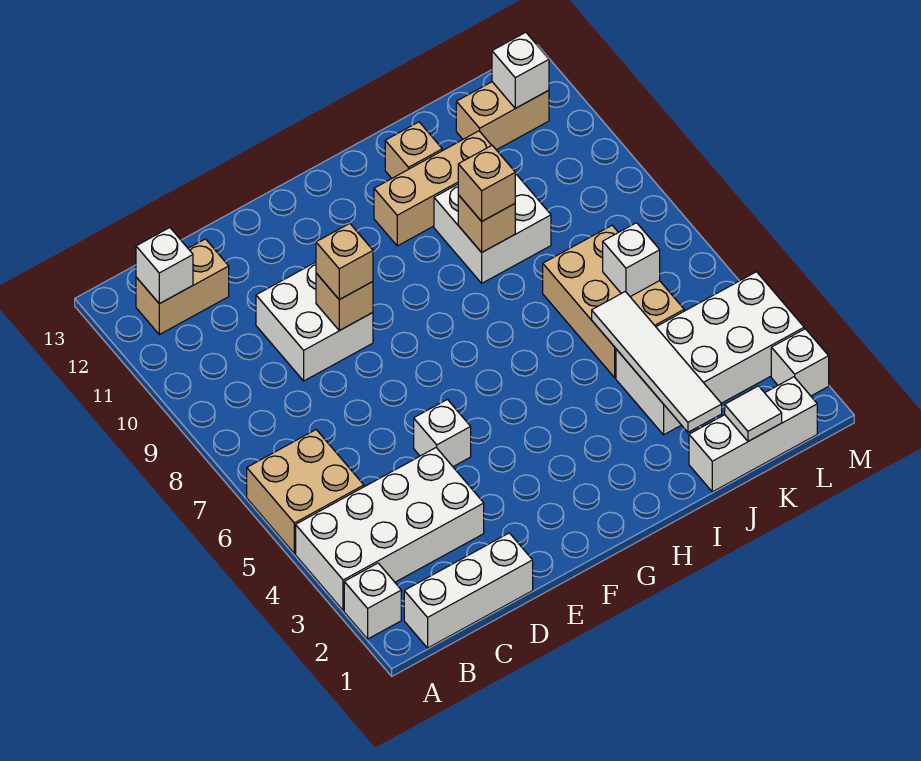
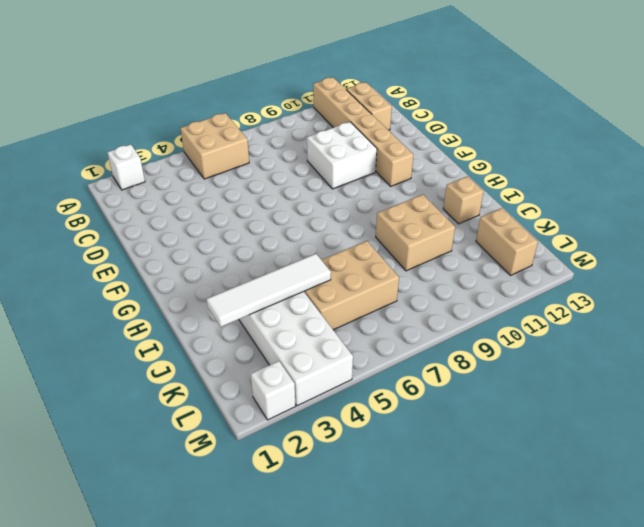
tan 1x6 brick [313,77,413,186] -> none
tan 2x2 brick [376,195,455,271] -> white 2x2 brick [434,173,551,283]
none -> white 2x4 brick [296,448,484,611]
none -> white 1x3 brick [404,533,533,648]
none -> white 1x1 brick [414,399,471,467]

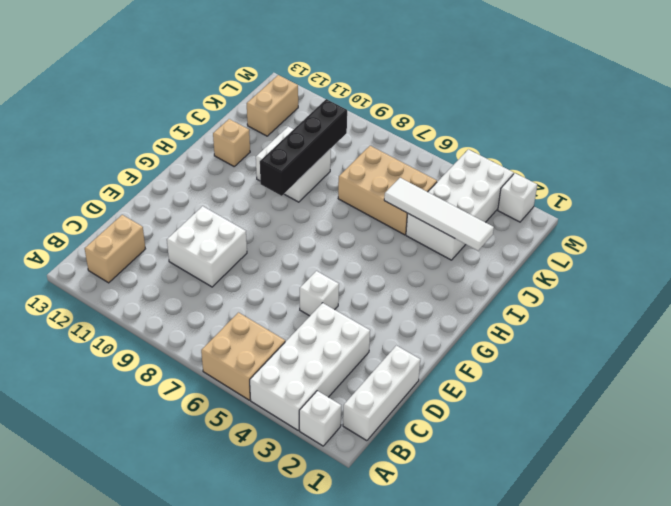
black 1x4 brick [260,99,347,196] -> tan 1x1 brick [458,195,515,252]
none -> tan 1x3 brick [374,131,491,246]
none -> white 1x3 brick [689,377,817,492]
none -> white 1x1 brick [136,228,193,304]

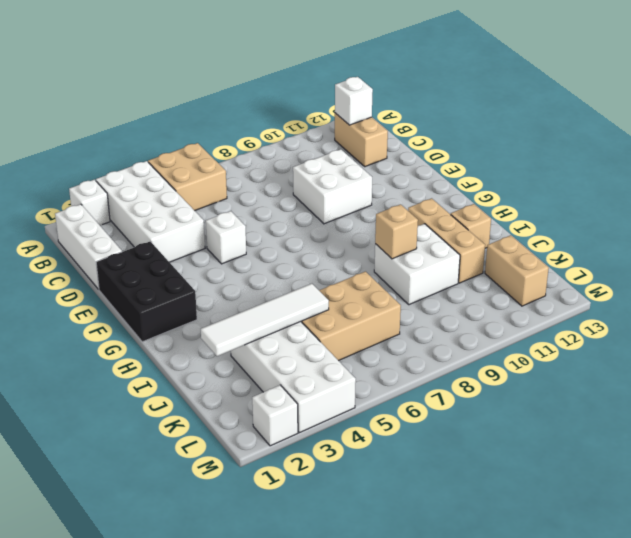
black 2x3 brick [96,241,197,342] -> none
none -> white 1x3 brick [689,377,817,492]
none -> tan 1x1 brick [316,273,373,331]
none -> white 1x1 tile [725,386,782,441]

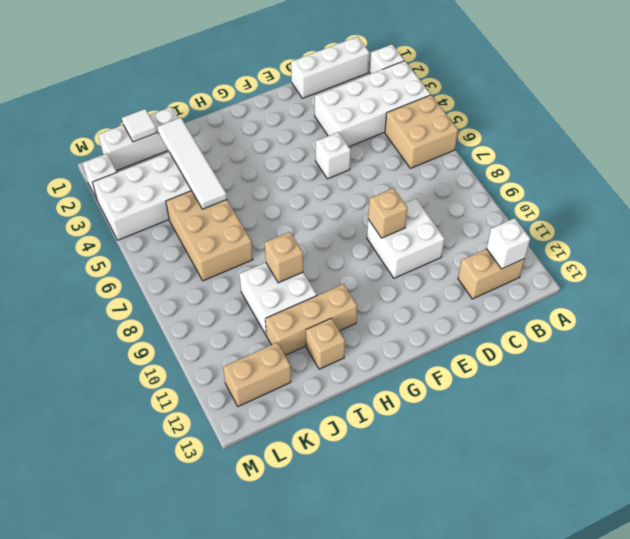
none -> white 1x1 brick [603,223,660,297]
none -> white 1x1 brick [492,32,549,108]
none -> tan 1x1 brick [316,223,373,300]

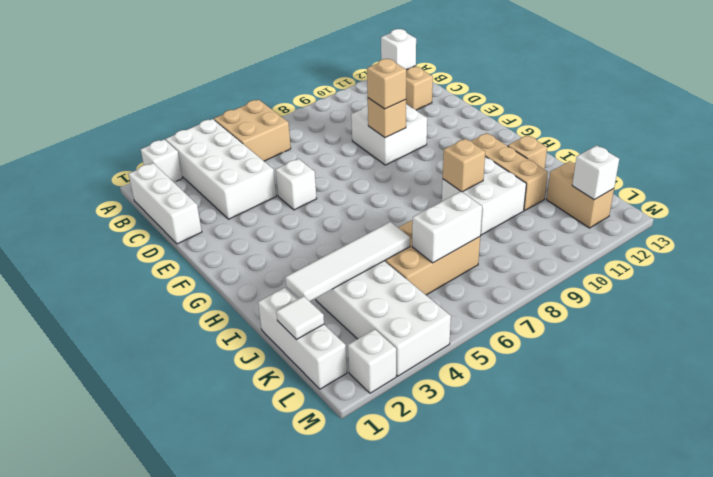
white 1x2 brick [412,192,482,263] -> white 1x1 brick [603,223,660,297]
none -> tan 1x1 brick [458,145,515,221]

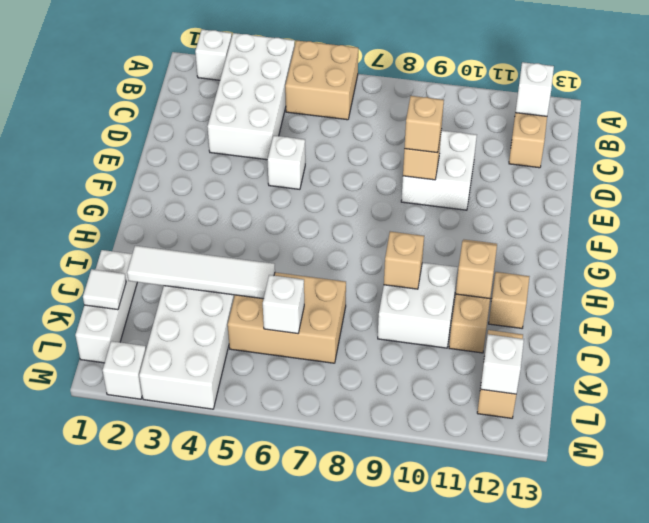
tan 1x1 brick [456,241,497,299] -> tan 1x1 brick moved to [458,145,515,221]
none -> white 1x3 brick [404,533,533,648]

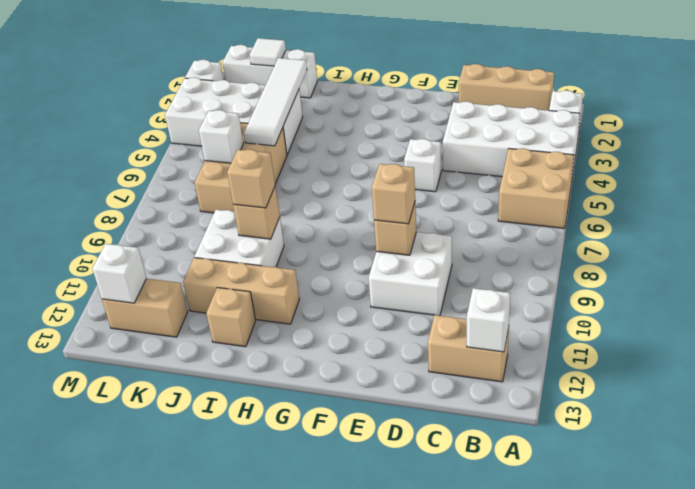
tan 1x3 brick [459,64,554,110] -> white 1x3 brick [404,533,533,648]

